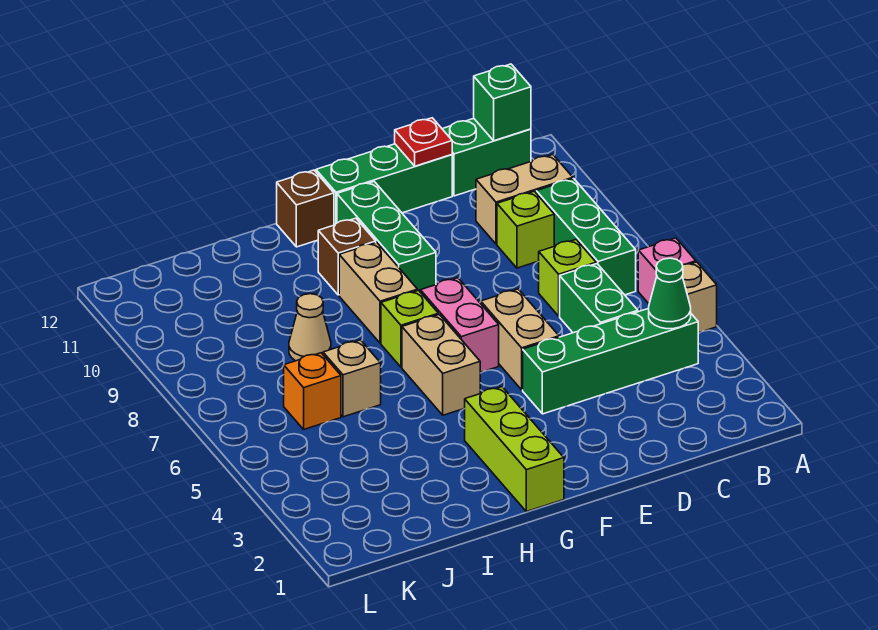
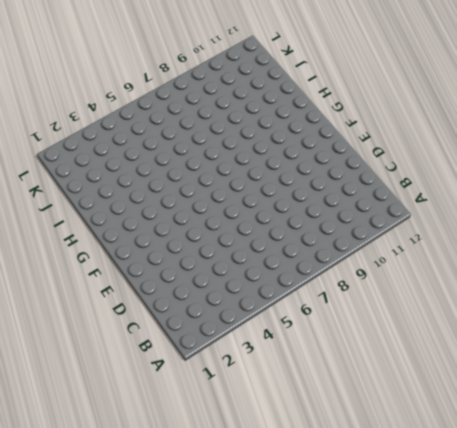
none -> tan 1x1 brick [682,262,717,333]
none -> pink 1x1 brick [638,238,696,304]
none -> green 1x4 brick [523,308,698,414]

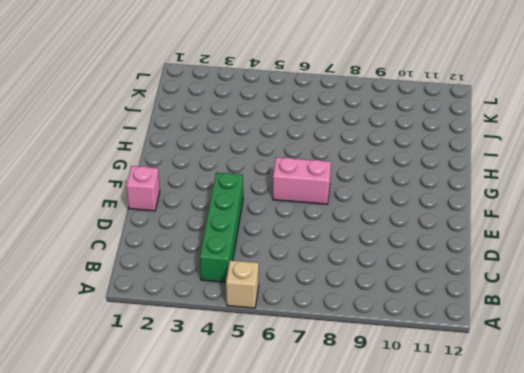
pink 1x1 brick [126,166,160,211] -> pink 1x1 brick moved to [638,238,696,304]
none -> green 1x3 brick [536,179,636,295]
none -> tan 1x2 brick [476,155,573,244]
none -> green 1x2 brick [443,119,531,196]

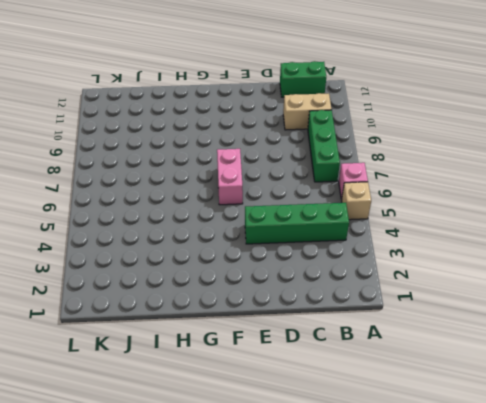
none -> green 1x2 brick [560,264,638,333]
none -> lime 1x1 brick [538,240,596,316]
none -> lime 1x1 brick [497,191,554,268]

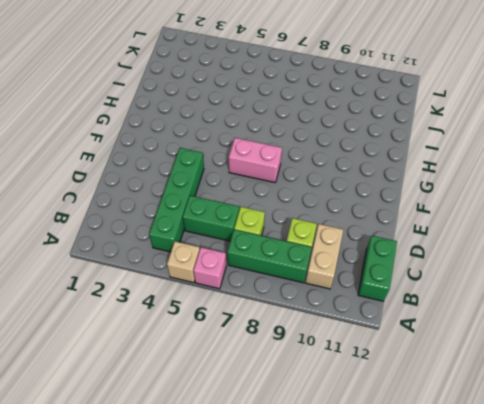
none -> green 1x3 brick [316,144,452,225]
none -> tan 1x2 brick [481,289,559,390]
none -> green 1x3 brick [337,182,436,291]

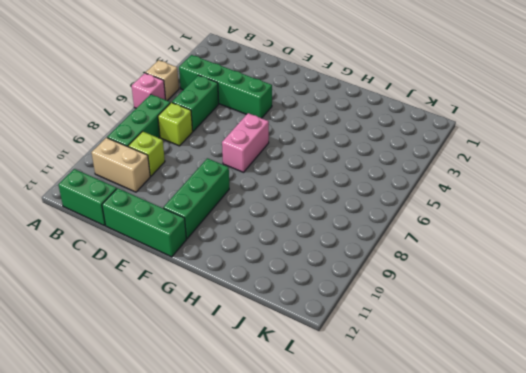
none -> tan 1x2 brick [481,289,559,390]
none -> lime 1x3 brick [464,387,564,512]
none -> tan 1x2 brick [402,315,480,415]

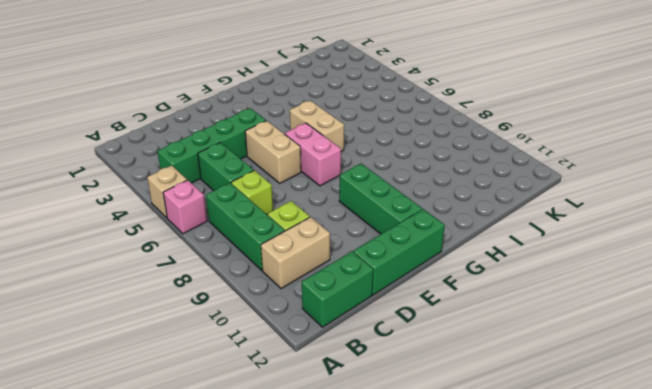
none -> lime 1x3 brick [464,387,564,512]
none -> lime 1x1 brick [381,290,438,367]
none -> tan 1x2 brick [339,242,418,343]

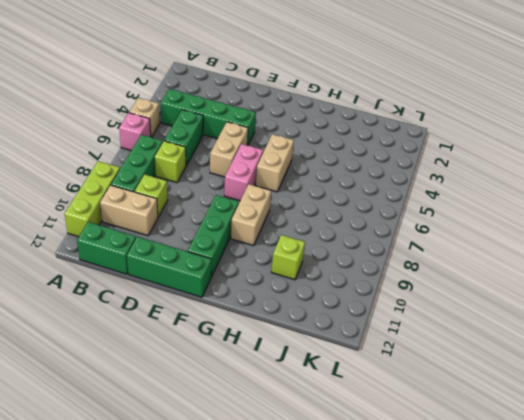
lime 1x3 brick [65,161,120,237] -> lime 1x3 brick moved to [464,387,564,512]
lime 1x1 brick [271,235,305,280] -> lime 1x1 brick moved to [381,290,438,367]
none -> brown 1x1 brick [318,218,376,295]
none -> brown 1x1 brick [277,170,334,247]
none -> tan 1x1 brick [323,340,381,417]

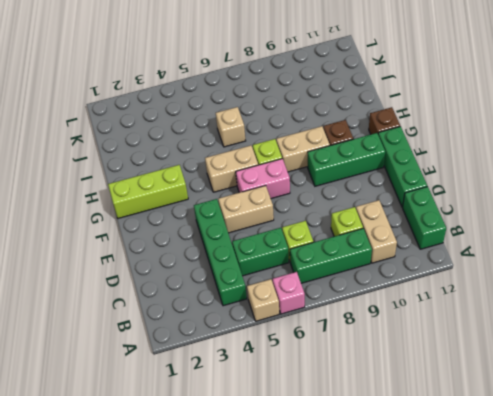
none -> tan 1x1 cone [289,294,331,361]
none -> orange 1x1 brick [284,353,341,429]
none -> green 1x1 cone [649,258,691,329]

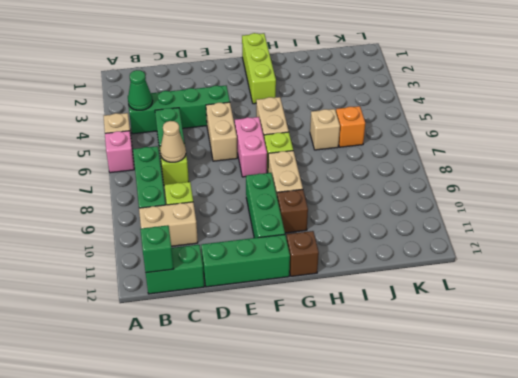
tan 1x1 cone [160,121,186,162] -> tan 1x1 cone moved to [289,294,331,361]
none -> red 1x1 plate [395,118,452,166]

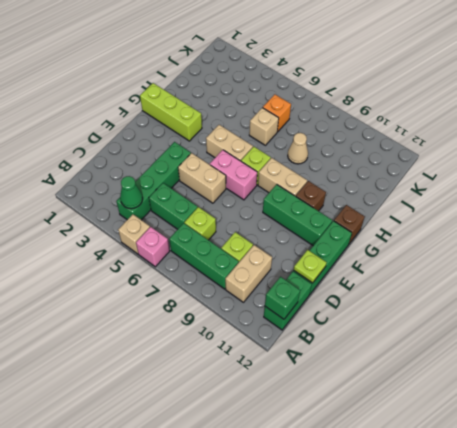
lime 1x1 plate [294,250,327,283] -> red 1x1 plate [395,118,452,166]

